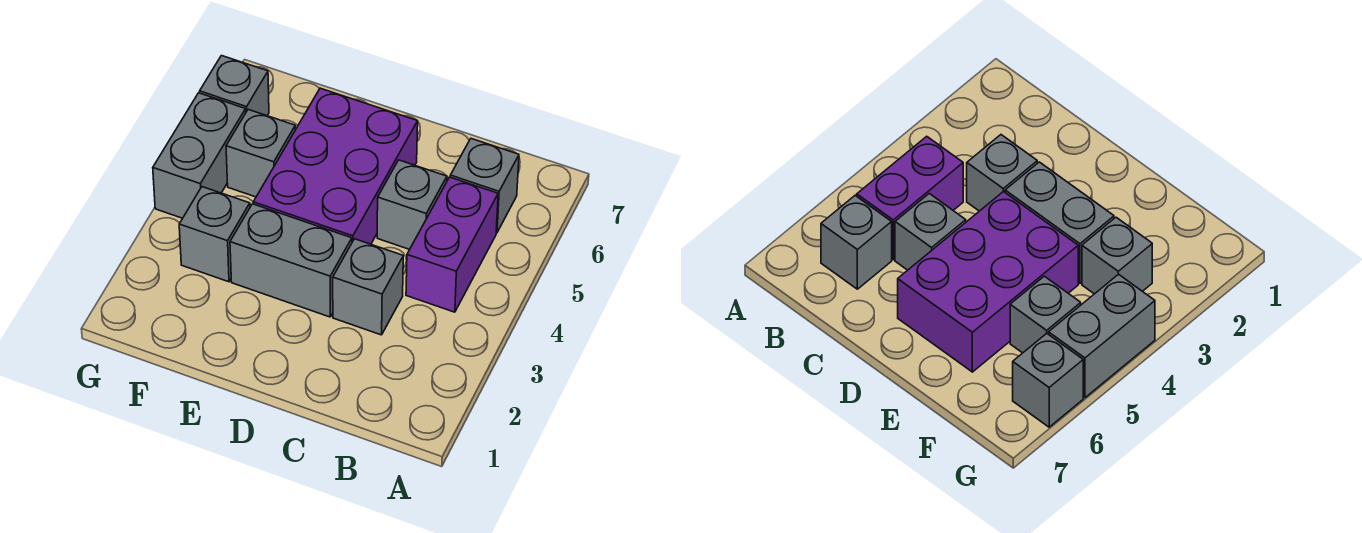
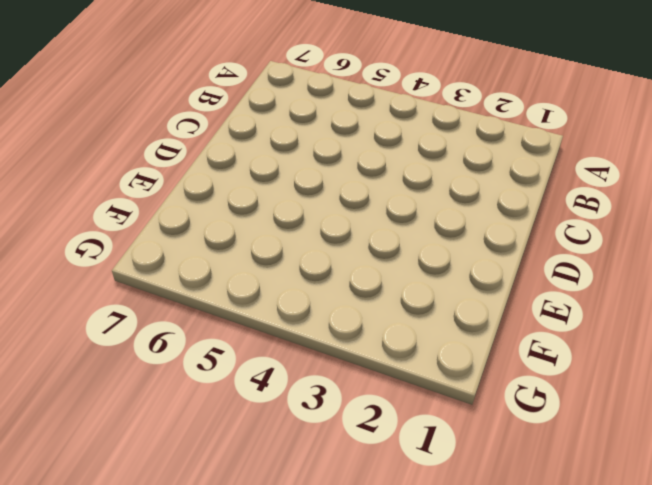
none -> purple 1x2 brick [406,177,498,312]
none -> grey 1x1 brick [450,139,519,233]

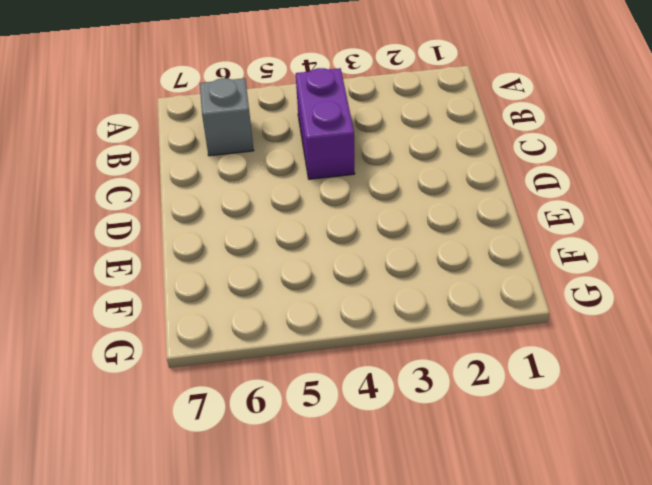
purple 1x2 brick [296,68,355,179] -> purple 1x2 brick turned to [406,177,498,312]
none -> grey 1x1 brick [333,239,403,335]
none -> grey 1x1 brick [377,160,447,250]

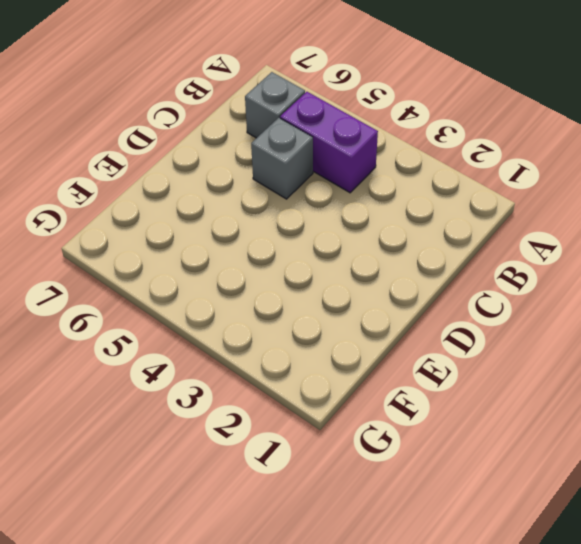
none -> grey 1x1 brick [333,239,403,335]
none -> grey 1x2 brick [230,204,352,317]

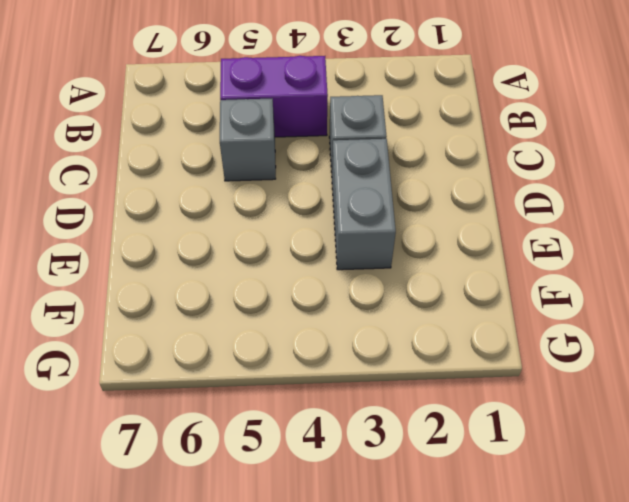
none -> grey 1x1 brick [450,139,519,233]
none -> purple 2x3 brick [253,88,418,244]

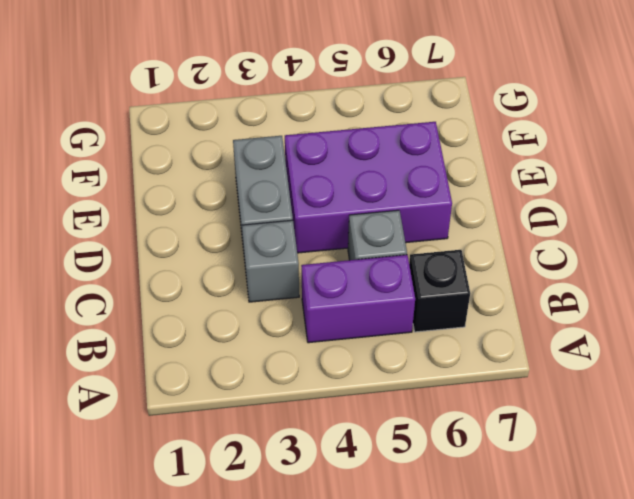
black 1x1 brick [409,250,470,332] -> grey 1x1 brick [450,139,519,233]
none -> grey 1x1 brick [179,187,250,282]
none -> grey 1x1 brick [226,110,295,197]

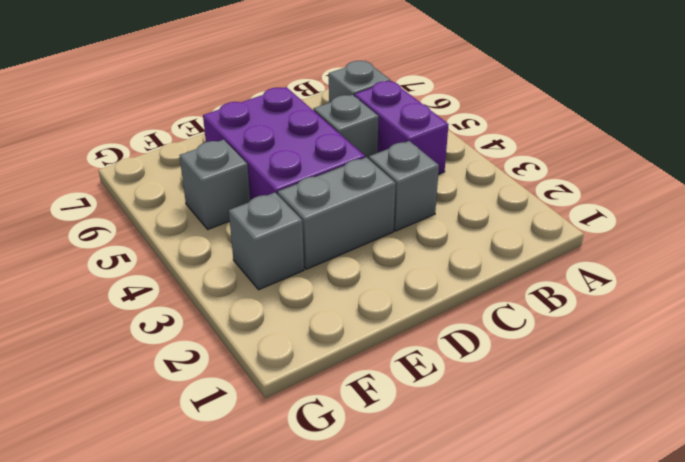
none -> grey 1x2 brick [153,93,246,218]
none -> grey 1x1 brick [200,56,269,116]

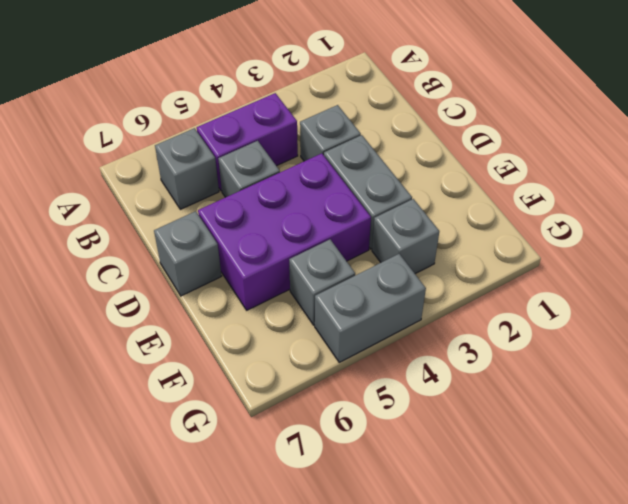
grey 1x1 brick [154,211,221,296] -> grey 1x1 brick moved to [200,56,269,116]

